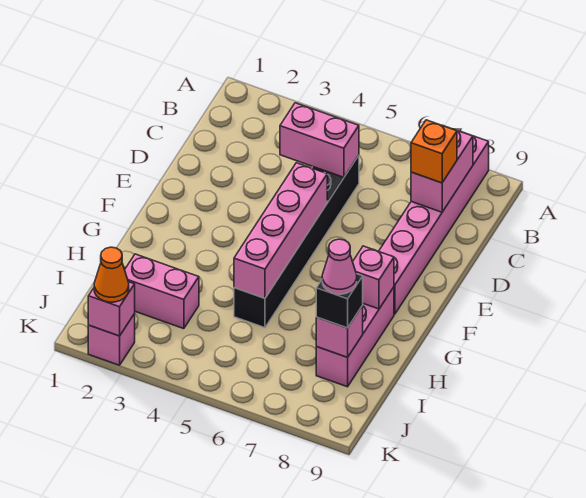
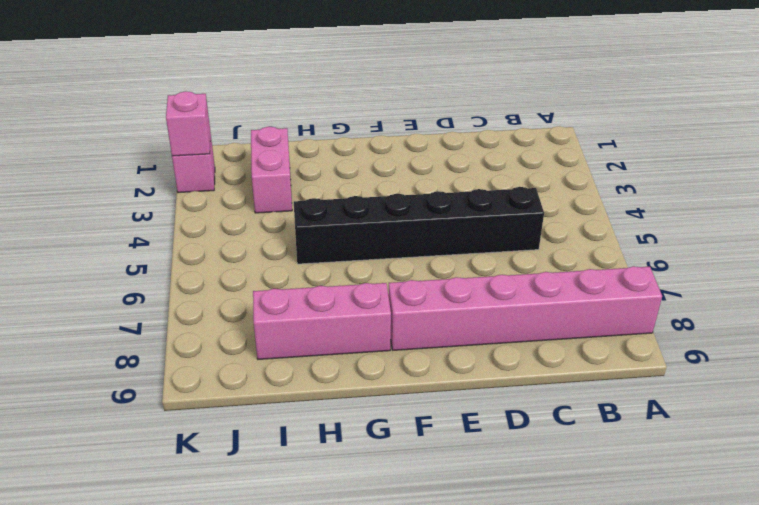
none -> pink 1x2 brick [411,125,473,212]
none -> pink 1x2 brick [280,103,359,177]
none -> pink 1x4 brick [234,163,327,298]

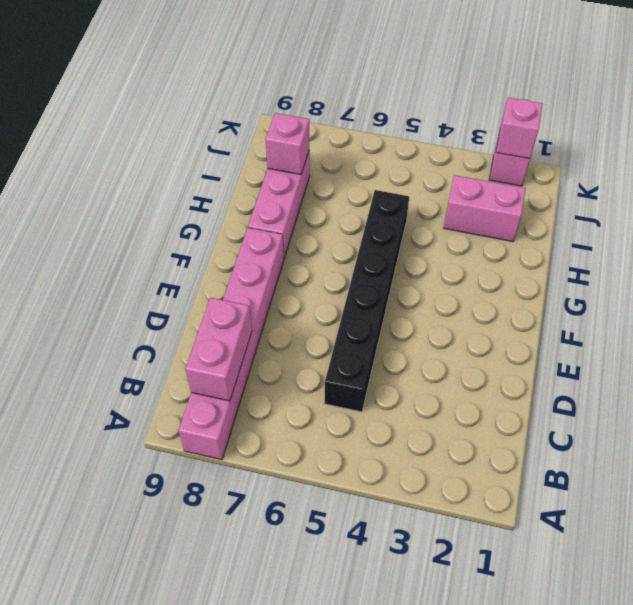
none -> pink 1x2 brick [280,103,359,177]
none -> pink 1x4 brick [234,163,327,298]
none -> pink 1x1 brick [353,246,394,309]

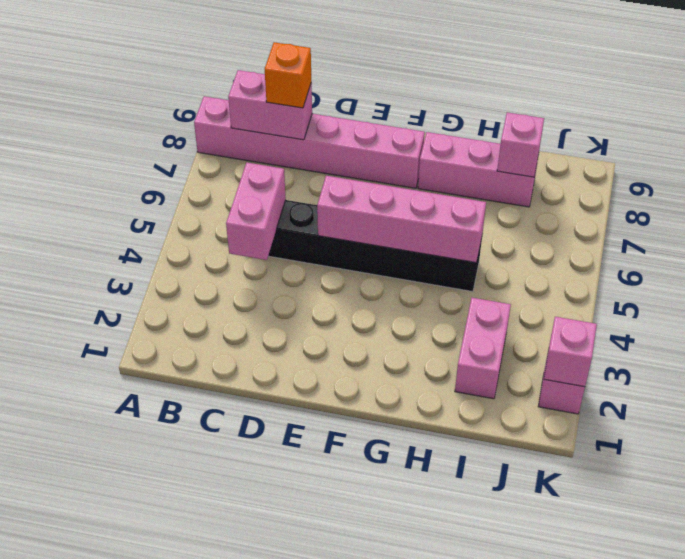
none -> pink 1x1 brick [353,246,394,309]
none -> black 1x1 brick [316,274,363,328]
none -> orange 1x1 cone [94,247,129,302]

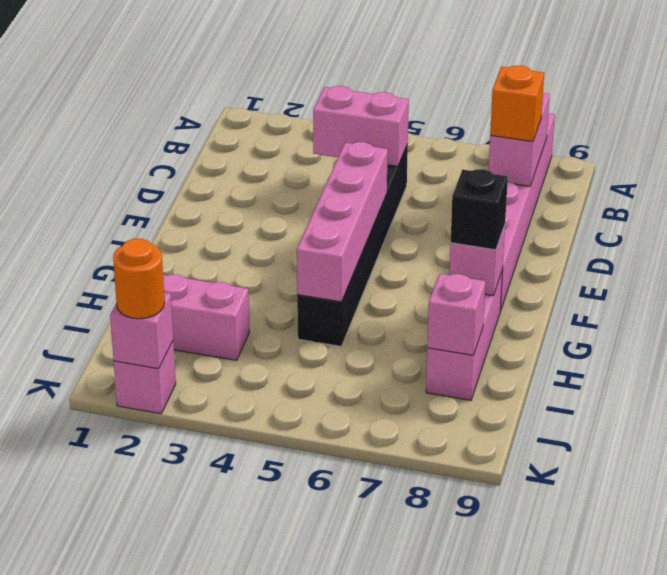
black 1x1 brick [451,169,508,250] -> black 1x1 brick moved to [316,274,363,328]
orange 1x1 round brick [113,239,165,319] -> orange 1x1 cone [94,247,129,302]
none -> pink 1x1 cone [322,239,357,294]

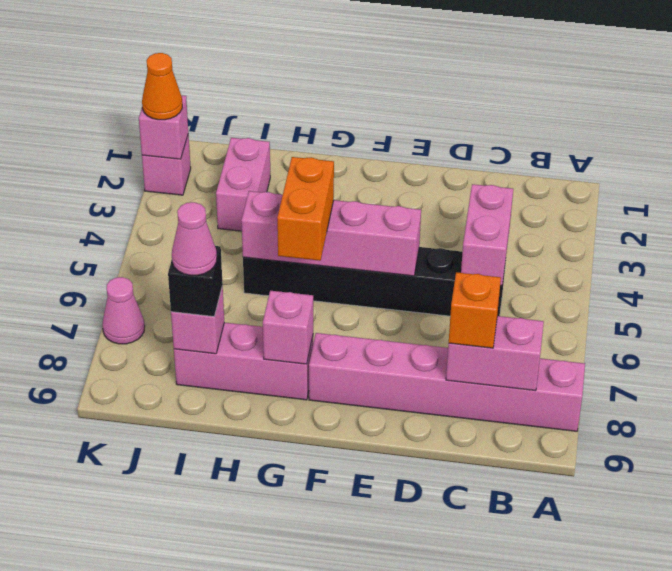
orange 1x2 brick [277,157,334,261] -> none
pink 1x1 cone [102,277,145,344] -> none

